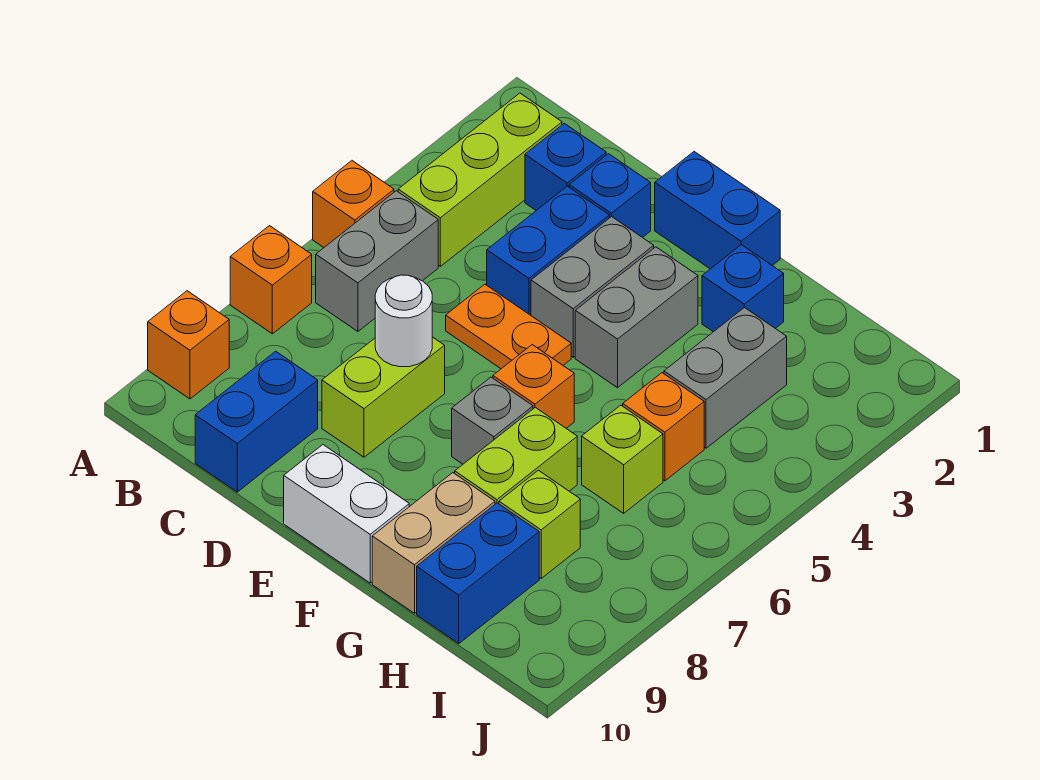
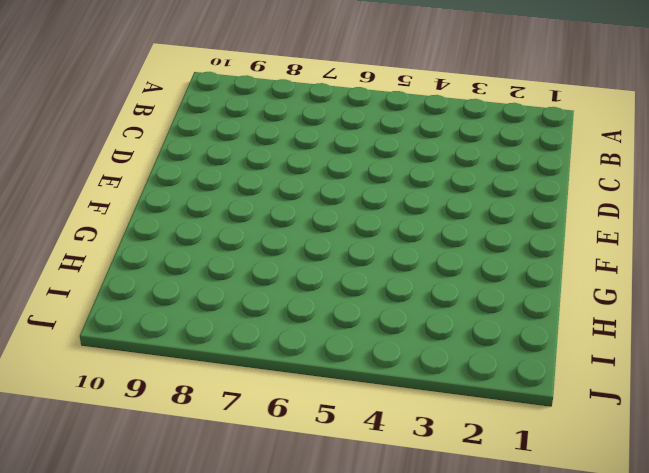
none -> orange 1x1 brick [313,161,394,247]
none -> orange 1x1 brick [230,226,312,334]
none -> orange 1x1 brick [148,291,229,399]

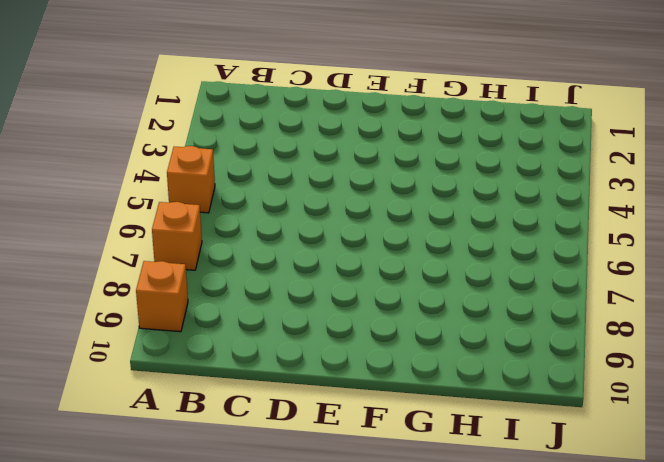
none -> lime 1x3 brick [398,93,562,266]
none -> grey 1x2 brick [316,191,438,331]
none -> blue 1x1 brick [525,123,606,210]

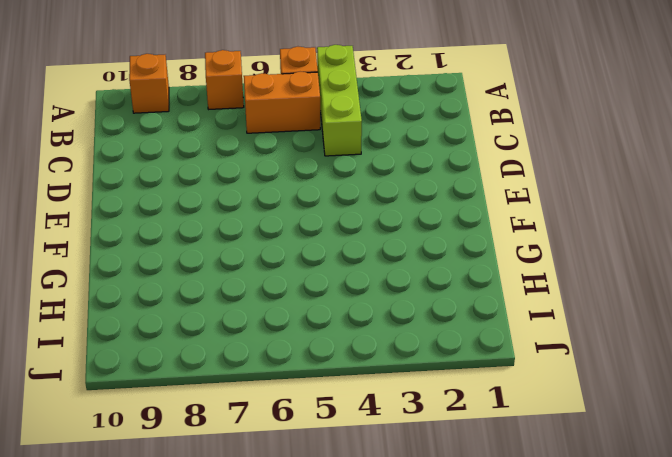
lime 1x3 brick [317,45,362,156] -> lime 1x3 brick turned to [398,93,562,266]
orange 1x2 brick [244,72,320,133] -> grey 1x2 brick [316,191,438,331]
none -> blue 1x1 brick [525,123,606,210]
none -> blue 1x2 brick [195,351,318,492]
none -> blue 1x1 brick [569,154,651,238]

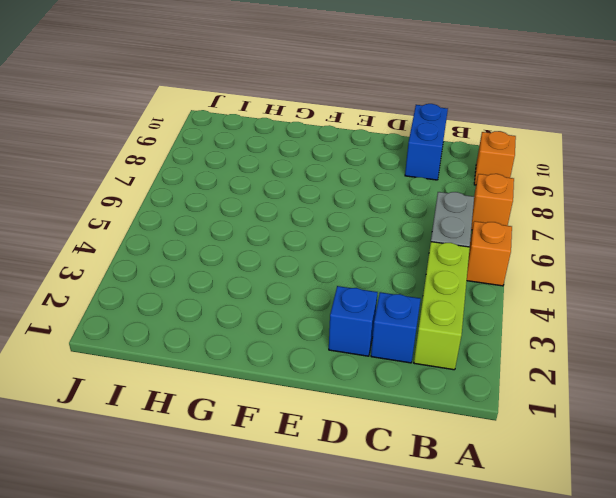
none -> blue 1x2 brick [487,186,609,315]
none -> orange 1x2 plate [446,284,571,369]
none -> lime 1x2 brick [322,337,445,457]

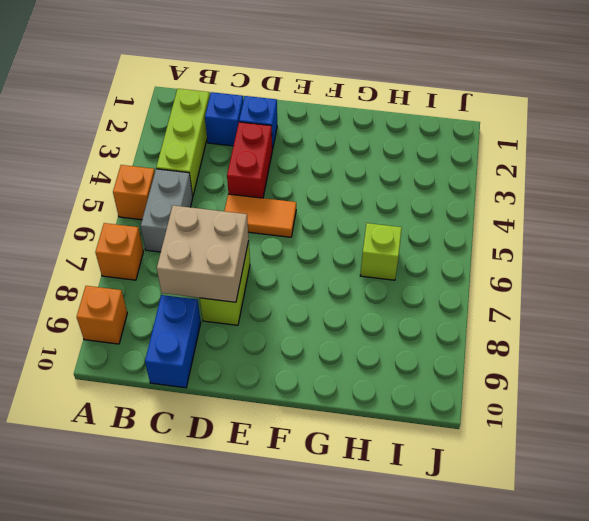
tan 2x2 brick [157,205,249,302] -> white 1x1 round brick [375,275,432,367]
red 1x2 brick [227,122,272,198] -> blue 1x2 brick [487,186,609,315]
orange 1x2 tile [225,194,296,237] -> orange 1x2 plate [446,284,571,369]
none -> blue 1x2 brick [655,152,780,269]
none -> grey 1x2 brick [531,217,654,357]
none -> white 1x2 brick [284,445,409,583]

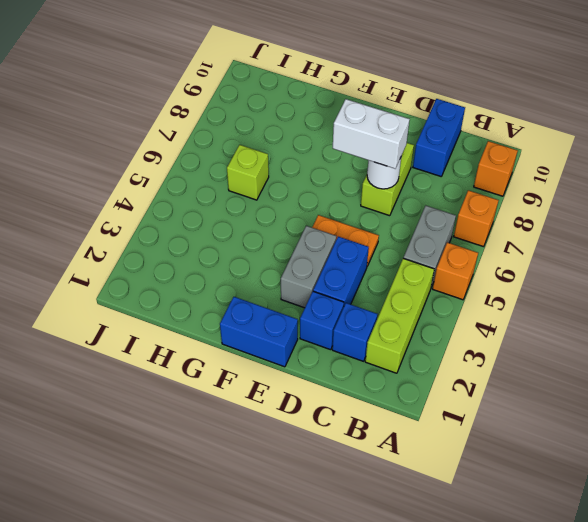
white 1x2 brick [333,99,410,169] -> white 1x2 brick moved to [284,445,409,583]
none -> grey 1x2 brick [575,247,698,388]
none -> orange 1x1 brick [493,345,574,428]
none -> grey 1x1 brick [452,377,533,464]

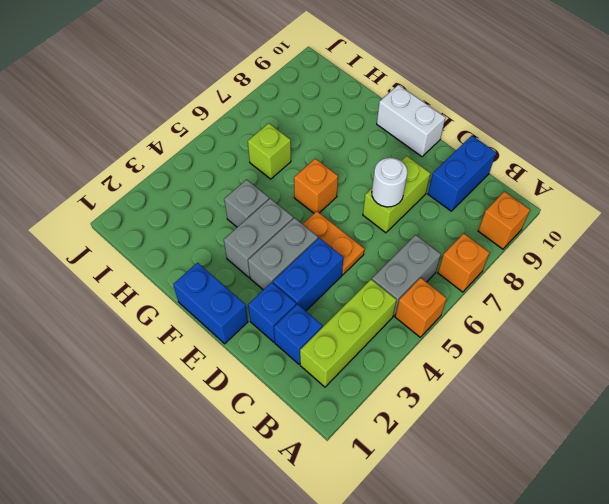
grey 1x1 brick [224,180,269,227] -> grey 1x1 brick moved to [452,377,533,464]
none -> blue 1x1 brick [702,245,784,332]
none -> lime 1x2 brick [455,407,577,504]
none -> tan 1x2 brick [372,473,495,613]

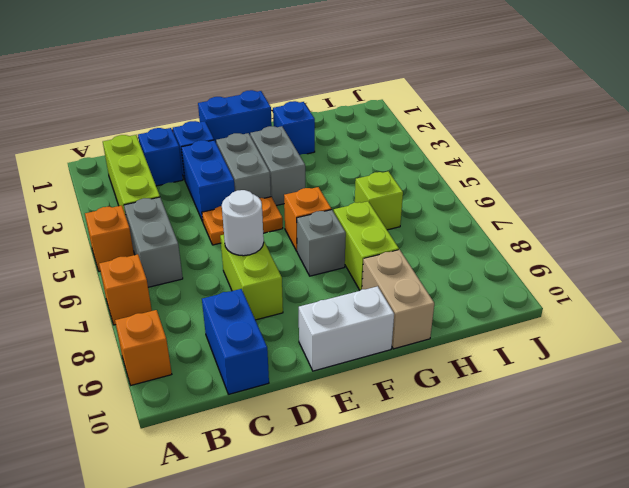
none -> grey 1x2 brick [664,307,787,448]
none -> orange 1x1 brick [623,373,704,481]
none -> lime 1x1 brick [499,470,580,578]

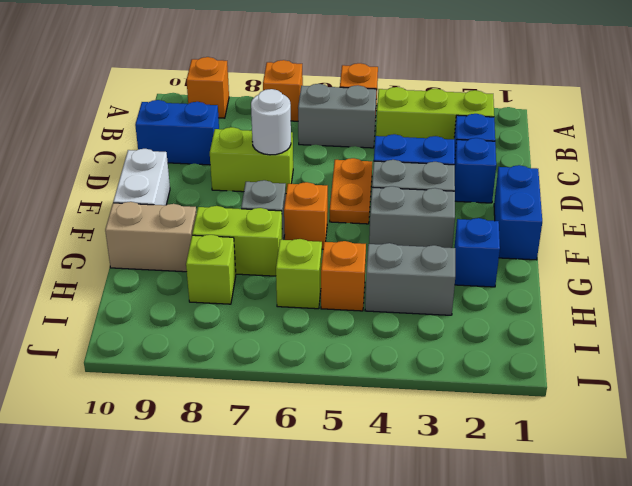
none -> blue 1x2 brick [417,503,539,644]

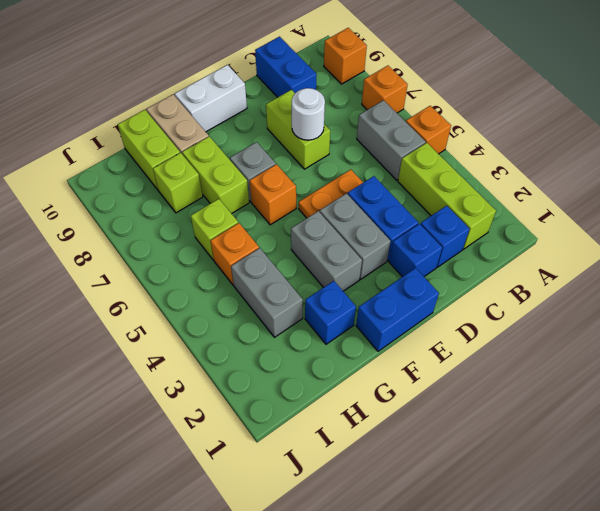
lime 1x2 brick [118,110,180,190] -> blue 1x2 brick [417,503,539,644]

